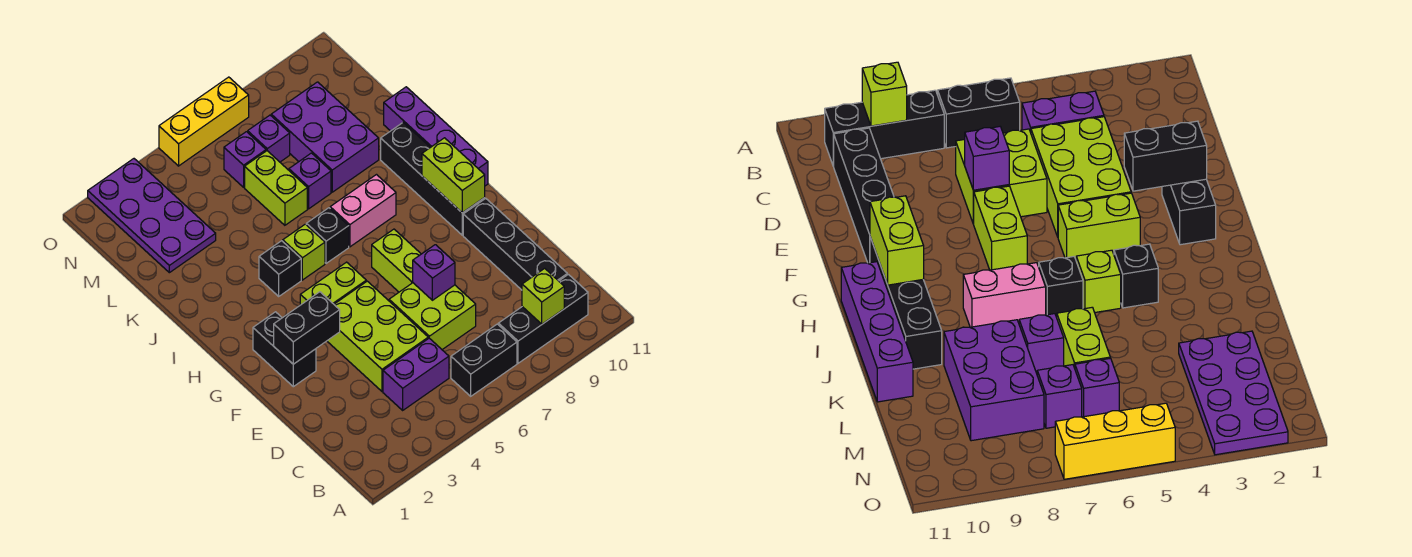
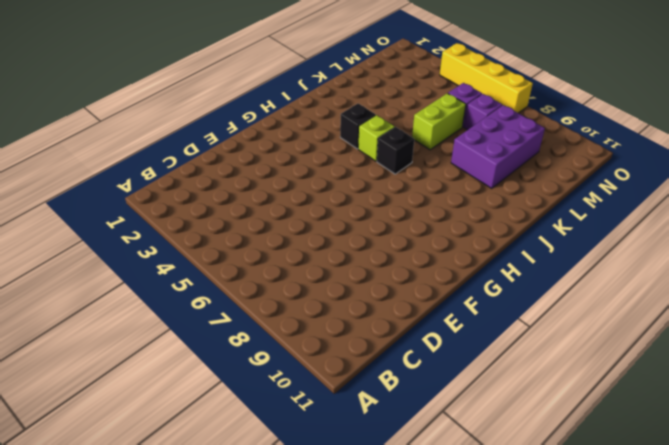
yellow 1x4 brick [440,43,533,113] -> yellow 1x3 brick [159,77,249,166]
none -> black 1x2 brick [451,324,517,396]
none -> black 1x3 brick [498,274,588,363]
none -> purple 1x2 brick [383,338,449,410]

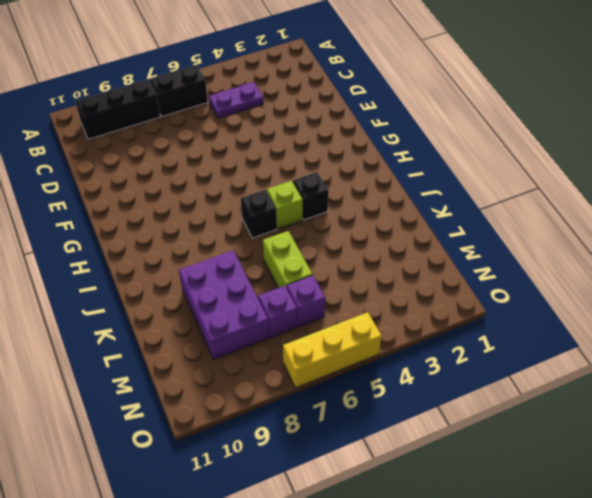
purple 1x2 plate [209,82,264,118] -> purple 1x2 brick [383,338,449,410]
none -> black 1x4 brick [463,198,567,290]
none -> lime 2x3 brick [327,281,428,391]
none -> lime 2x2 brick [389,283,476,350]

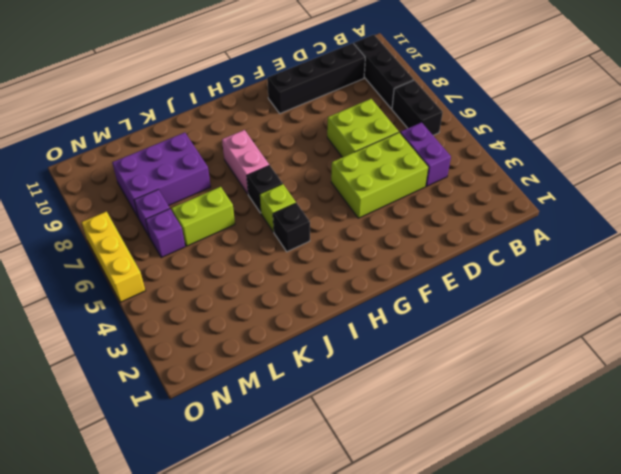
none -> black 1x2 brick [253,312,316,387]
none -> lime 1x2 brick [372,229,421,292]
none -> lime 1x2 brick [300,262,366,305]

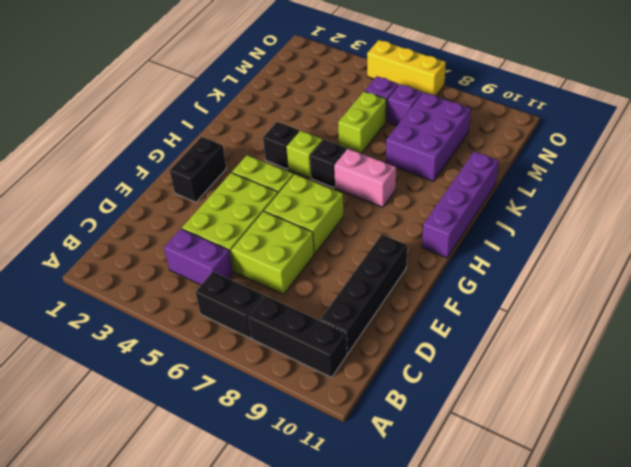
lime 2x2 brick [264,174,344,254] -> lime 1x2 brick [372,229,421,292]
none -> black 1x4 brick [381,123,485,235]
none -> purple 1x1 brick [289,153,331,209]
none -> purple 2x4 plate [88,159,216,273]

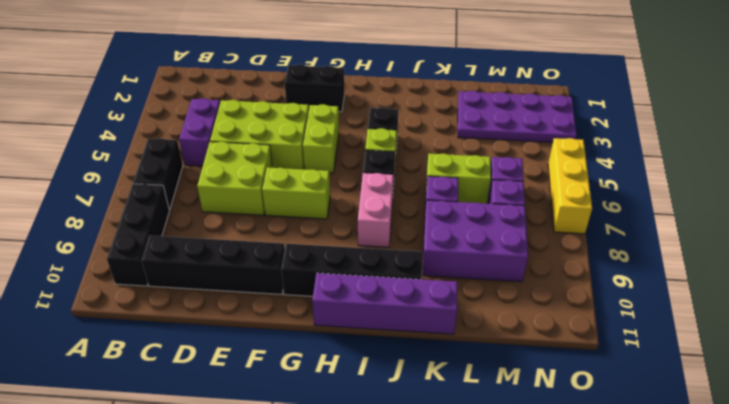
none -> lime 1x1 brick [522,268,564,324]
none -> purple 1x1 brick [413,245,455,300]
none -> black 1x2 brick [274,292,340,364]

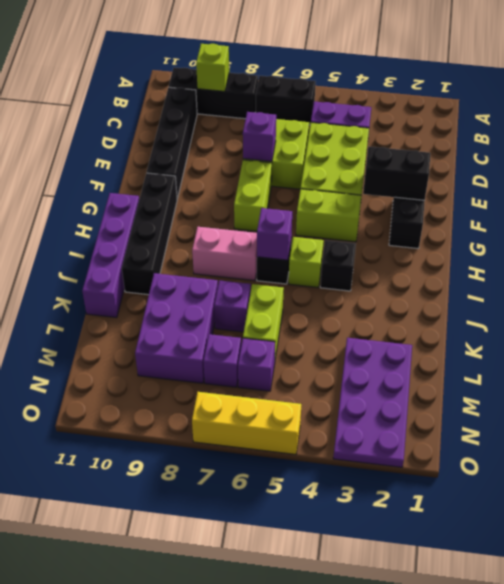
purple 1x1 brick [257,208,292,260] -> none
none -> lime 1x2 brick [422,138,485,213]

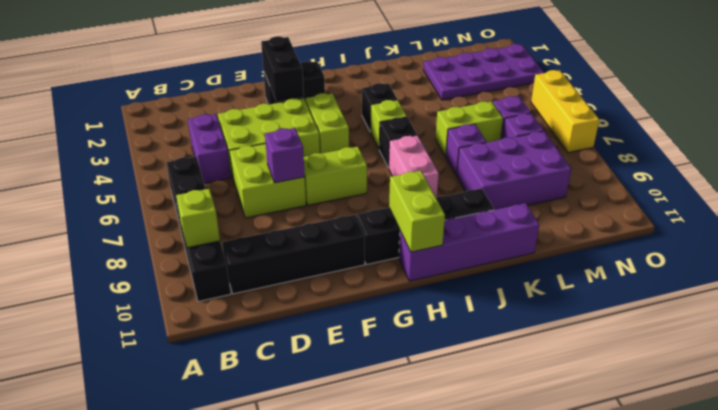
lime 1x2 brick [389,171,445,252] -> lime 1x2 brick turned to [422,138,485,213]

